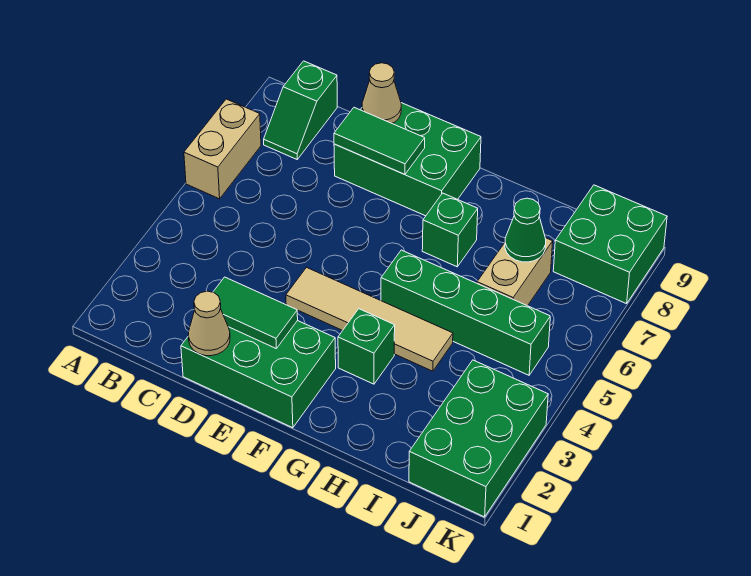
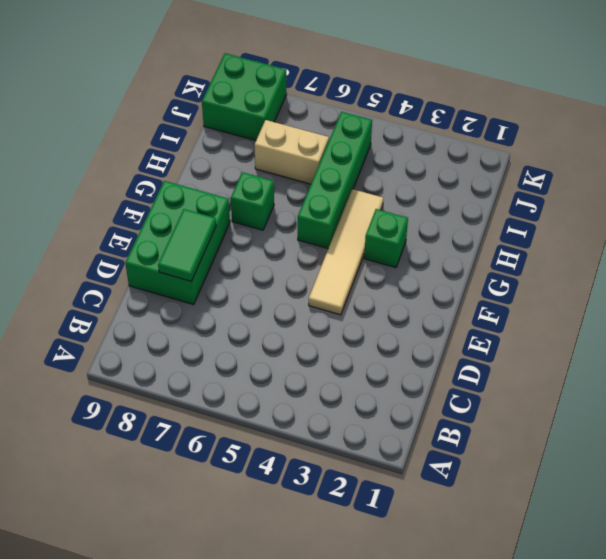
none -> tan 1x2 brick [184,99,261,199]
none -> green 1x2 slope [264,61,337,159]
none -> green 2x3 brick [181,321,336,428]

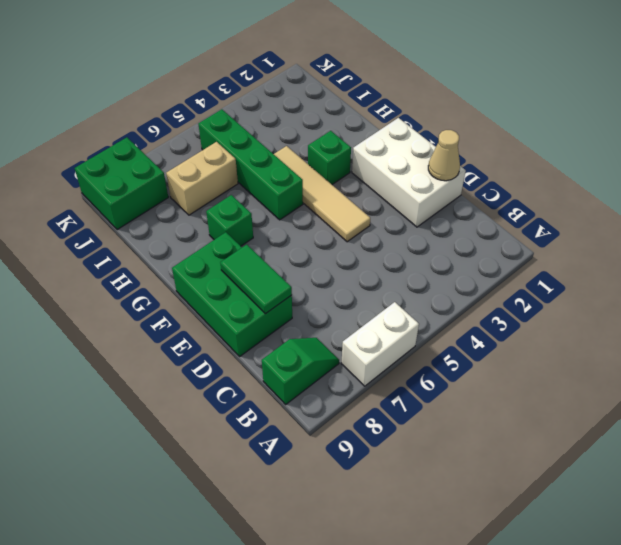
white 1x2 brick [341,302,419,386] -> tan 1x2 brick [184,99,261,199]
white 2x3 brick [352,118,466,227] -> green 2x3 brick [181,321,336,428]
none -> green 2x3 brick [409,360,548,517]
none -> green 1x2 tile [213,277,298,348]
none -> tan 1x1 cone [362,63,401,123]

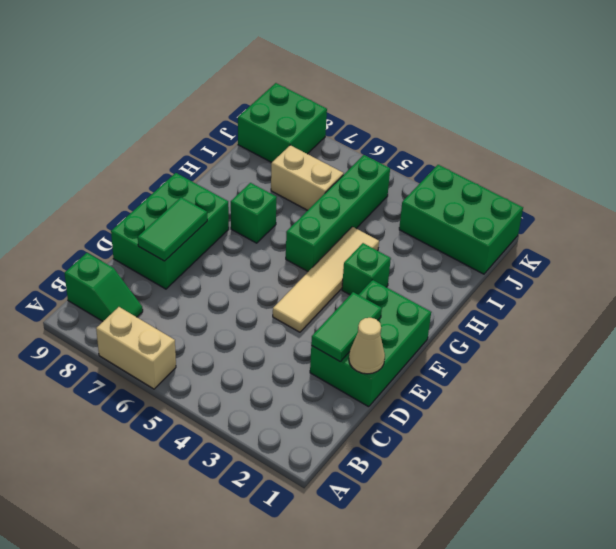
none -> tan 1x1 cone [362,63,401,123]
none -> green 1x1 cone [505,198,546,262]

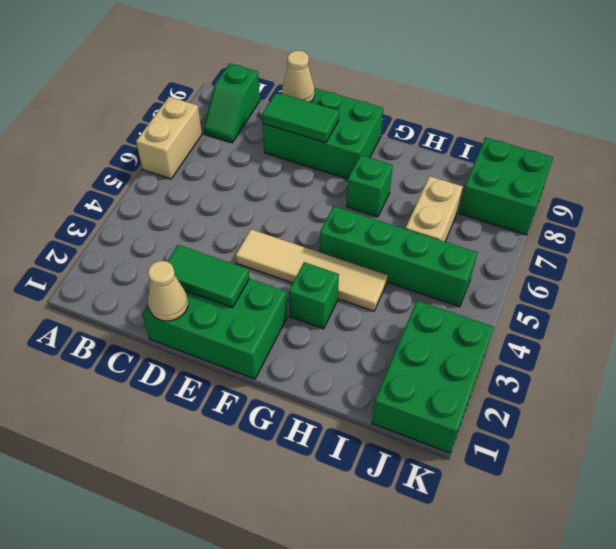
none -> green 1x1 cone [505,198,546,262]

